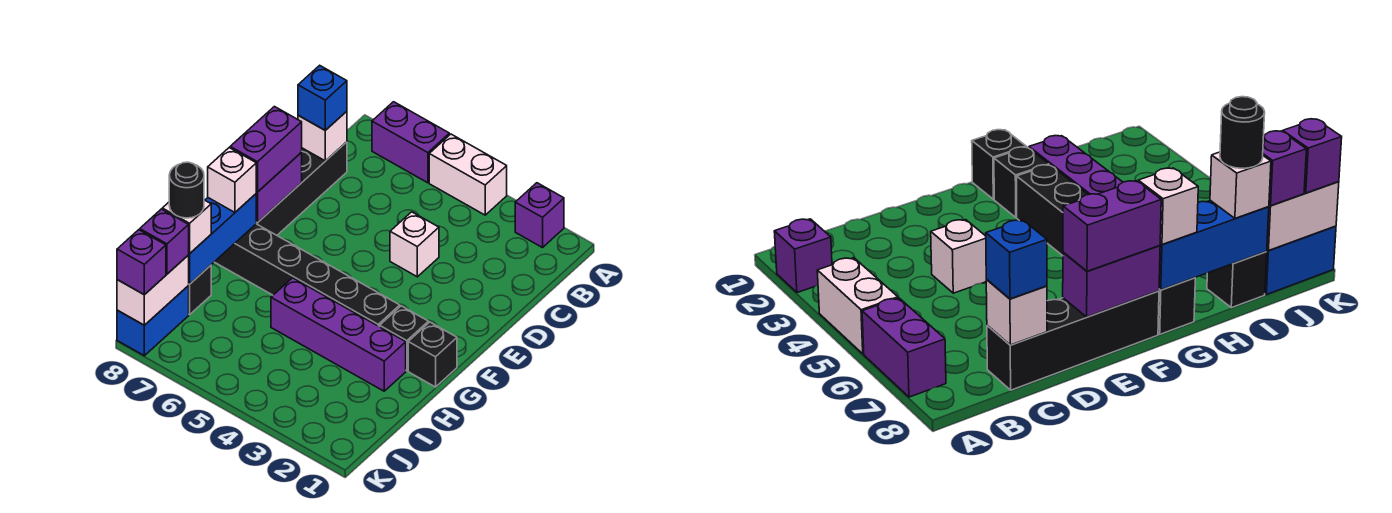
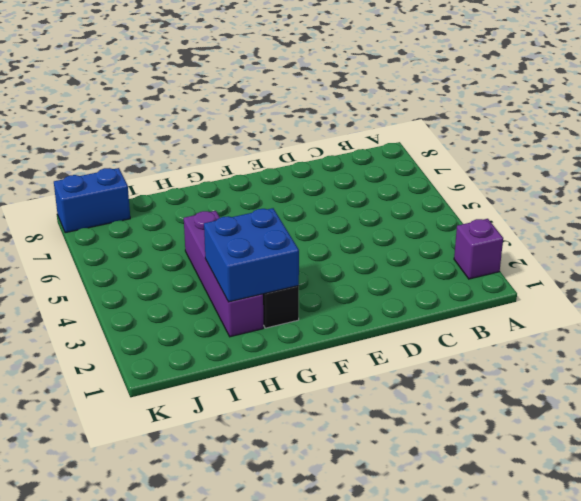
blue 2x2 brick [204,208,299,302] -> none
none -> white 1x2 brick [429,134,507,215]
none -> purple 1x2 brick [372,102,449,183]
none -> black 1x4 brick [256,142,347,235]

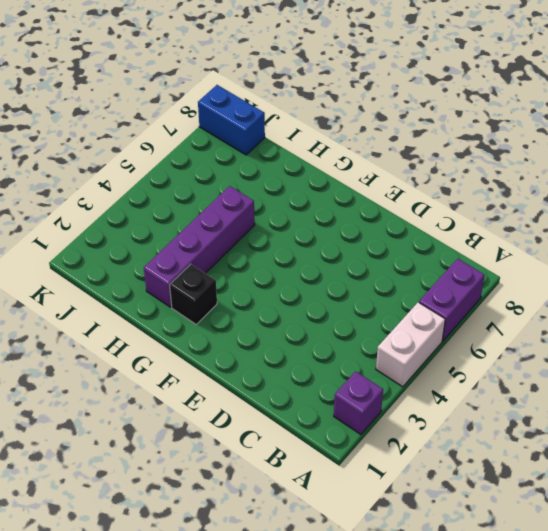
none -> black 1x4 brick [256,142,347,235]
none -> white 1x1 brick [390,212,439,277]
none -> black 1x1 brick [408,322,457,387]

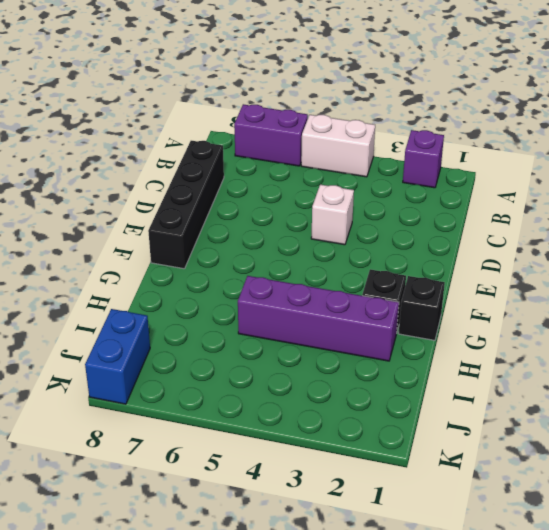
none -> black 1x6 brick [215,224,400,327]
none -> black 1x1 brick [188,265,211,315]
none -> white 1x1 brick [298,111,347,161]

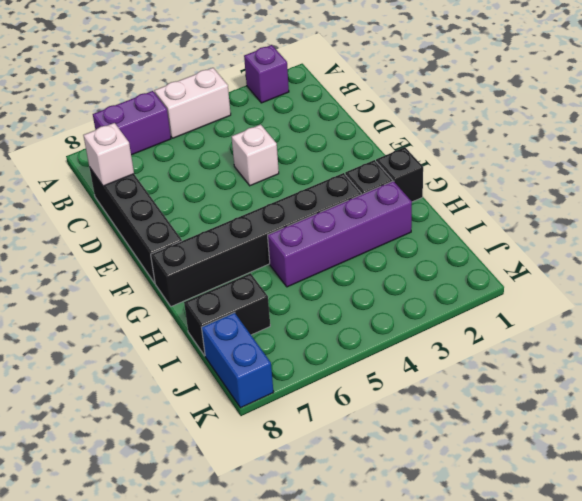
black 1x2 brick [184,273,270,356] -> black 1x1 brick [188,265,211,315]
none -> purple 1x2 brick [256,152,302,223]
none -> blue 1x3 brick [189,194,256,284]
none -> white 1x2 brick [117,255,189,325]

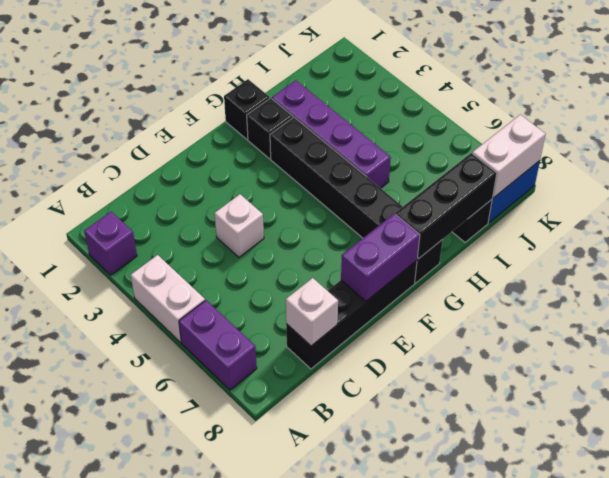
black 1x3 brick [396,153,497,259] -> blue 1x3 brick [189,194,256,284]
none -> blue 1x1 brick [298,65,347,130]
none -> purple 1x2 brick [230,107,302,192]
none -> white 1x1 brick [208,148,256,212]

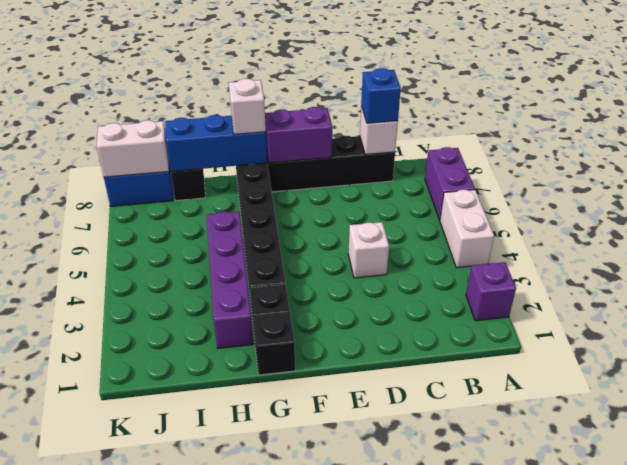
none -> purple 1x2 brick [230,107,302,192]
none -> white 1x1 brick [162,200,211,254]
none -> purple 1x1 brick [140,209,189,274]

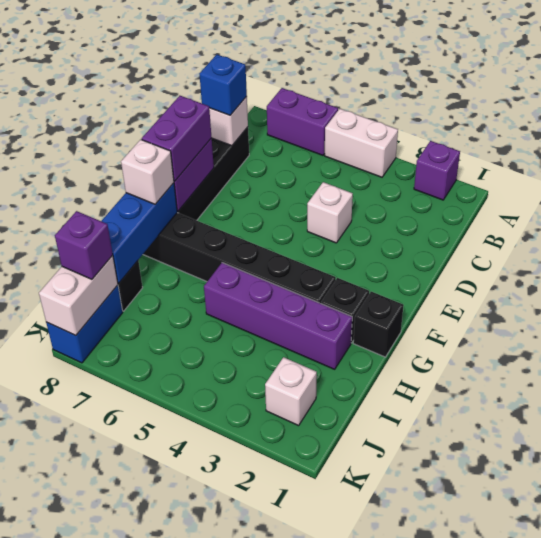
white 1x1 brick [265,357,317,426] -> white 1x1 brick moved to [162,200,211,254]
none -> purple 1x1 brick [117,230,166,295]
none -> black 1x1 round brick [169,162,204,218]

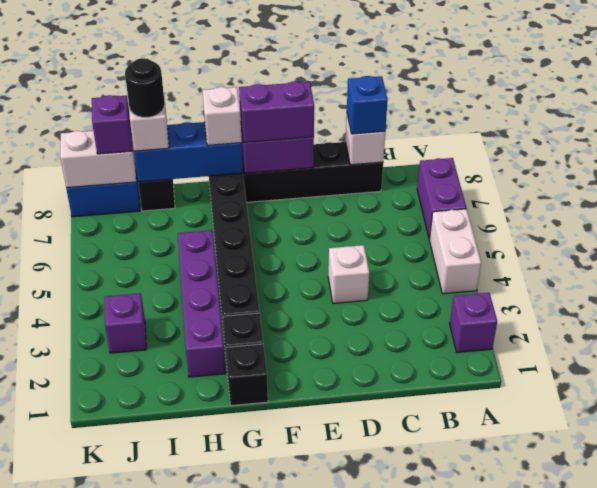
purple 1x1 brick [104,293,146,353] -> purple 1x1 brick moved to [117,230,166,295]

